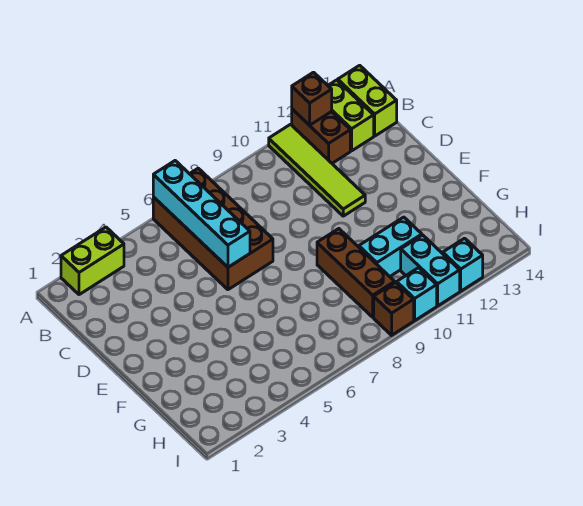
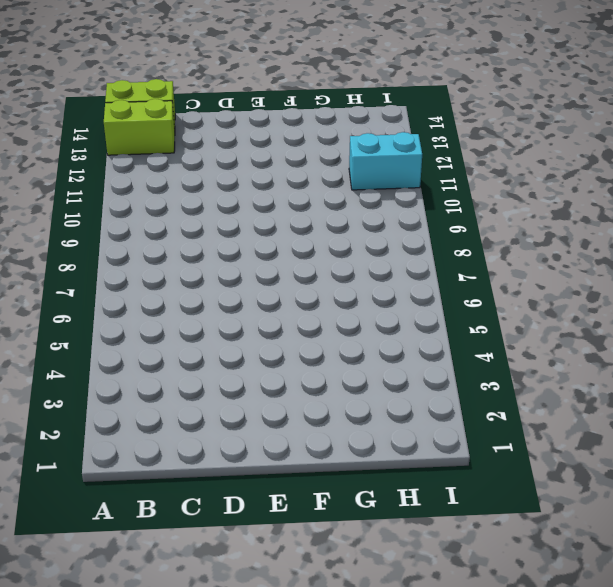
none -> lime 1x2 brick [61,227,124,295]
none -> brown 2x4 brick [153,168,273,290]
none -> lime 1x4 tile [269,124,365,216]

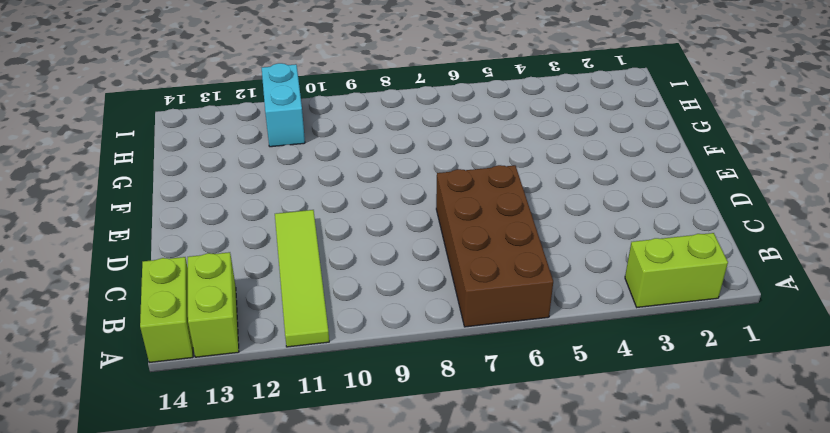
none -> brown 1x2 brick [292,109,350,163]
none -> brown 1x3 brick [317,229,395,317]
none -> cyan 1x2 brick [359,217,422,277]

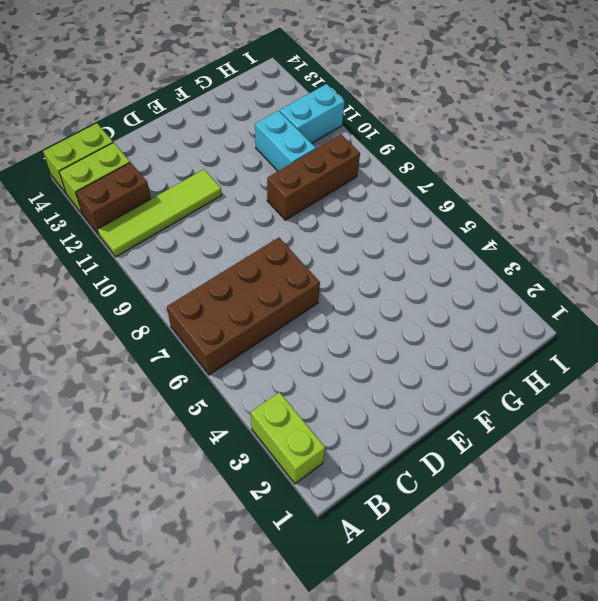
none -> brown 1x1 brick [374,282,414,335]
none -> cyan 1x1 brick [397,268,437,320]
none -> cyan 1x1 brick [443,238,483,291]

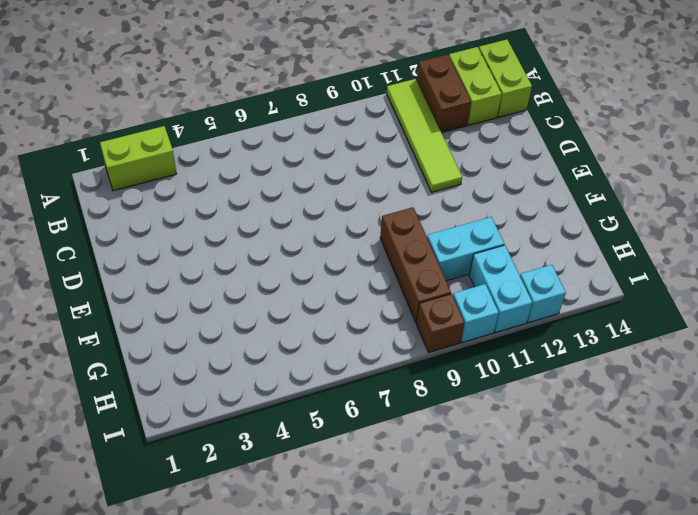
none -> brown 2x4 brick [153,168,273,290]
none -> cyan 1x4 brick [153,161,250,267]
none -> brown 1x1 brick [292,72,332,125]

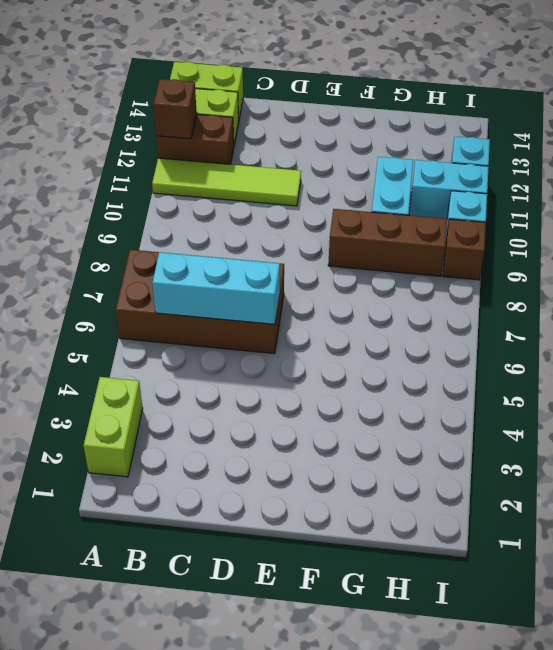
cyan 1x3 brick [153,252,280,324] -> cyan 1x4 brick [153,161,250,267]

